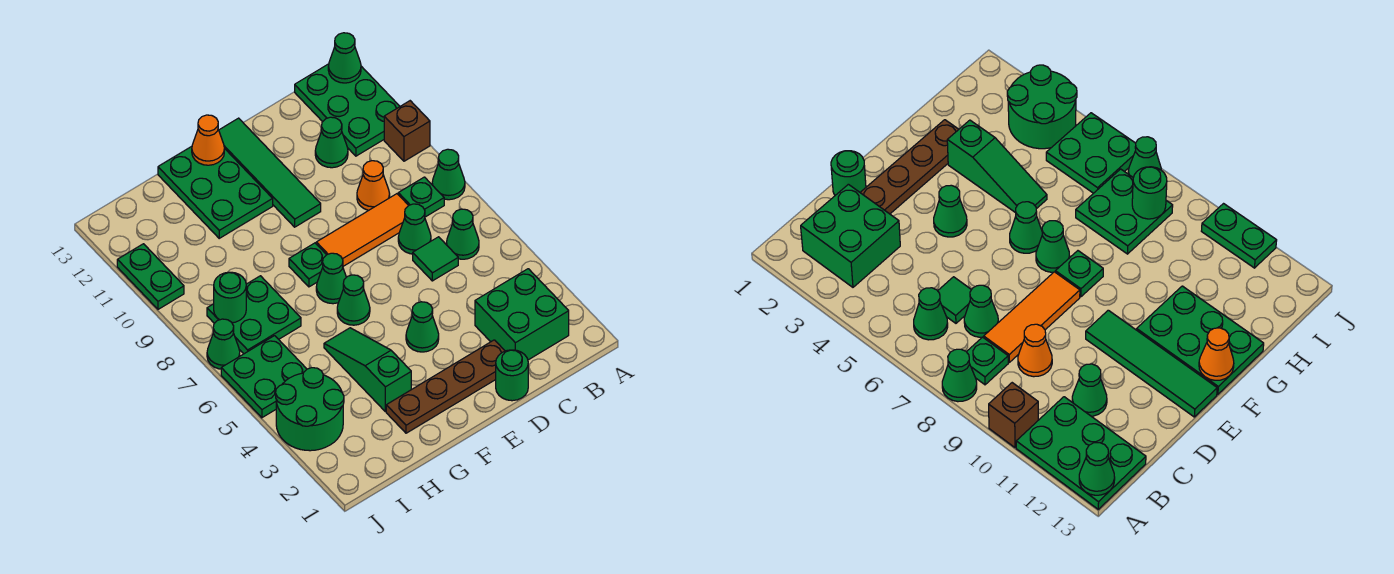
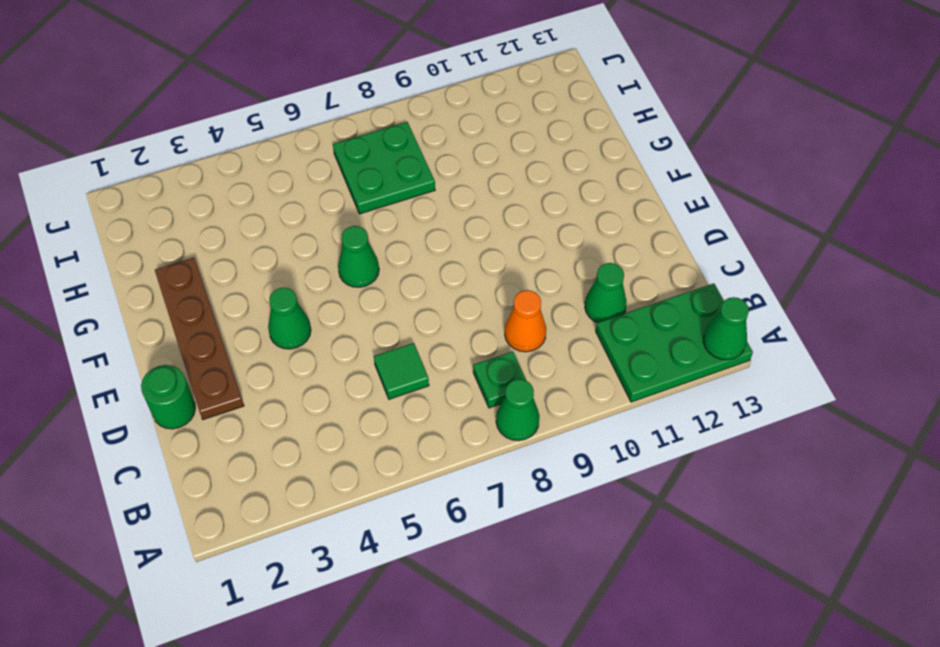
none -> brown 1x1 brick [384,101,430,161]
none -> green 2x2 brick [475,269,569,360]
none -> green 1x1 cone [446,209,479,259]

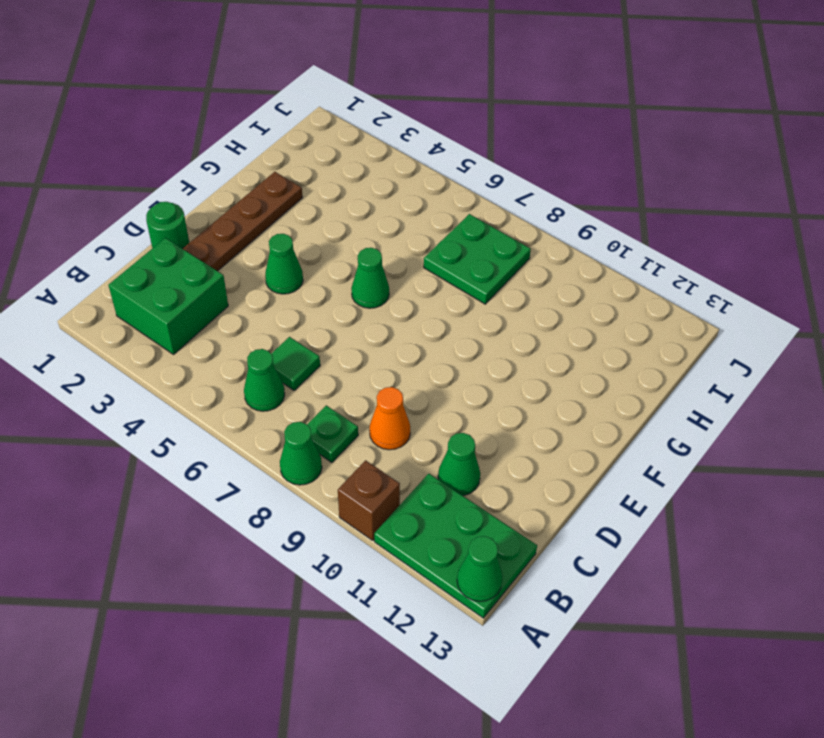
none -> green 1x1 cone [398,204,431,254]
none -> orange 1x3 tile [316,194,409,266]
none -> green 1x4 tile [219,118,321,227]

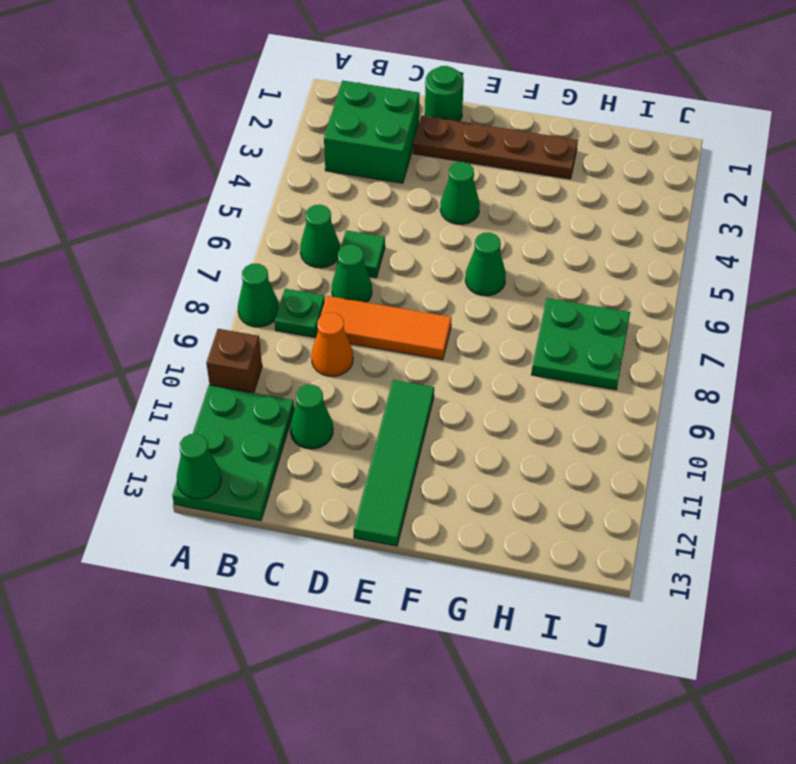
none -> green 1x1 cone [316,253,346,304]
none -> green 1x1 plate [289,243,326,287]
none -> green 2x3 plate [158,146,273,238]

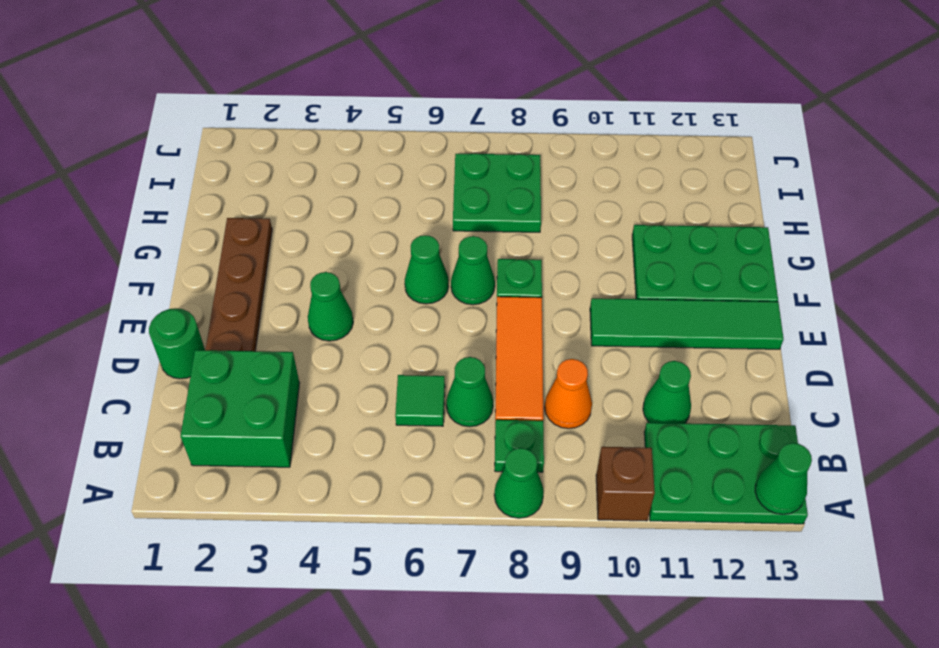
none -> green 1x1 cone [446,209,479,259]
none -> green 1x3 slope [324,328,411,412]
none -> green 2x2 round brick [276,368,344,451]

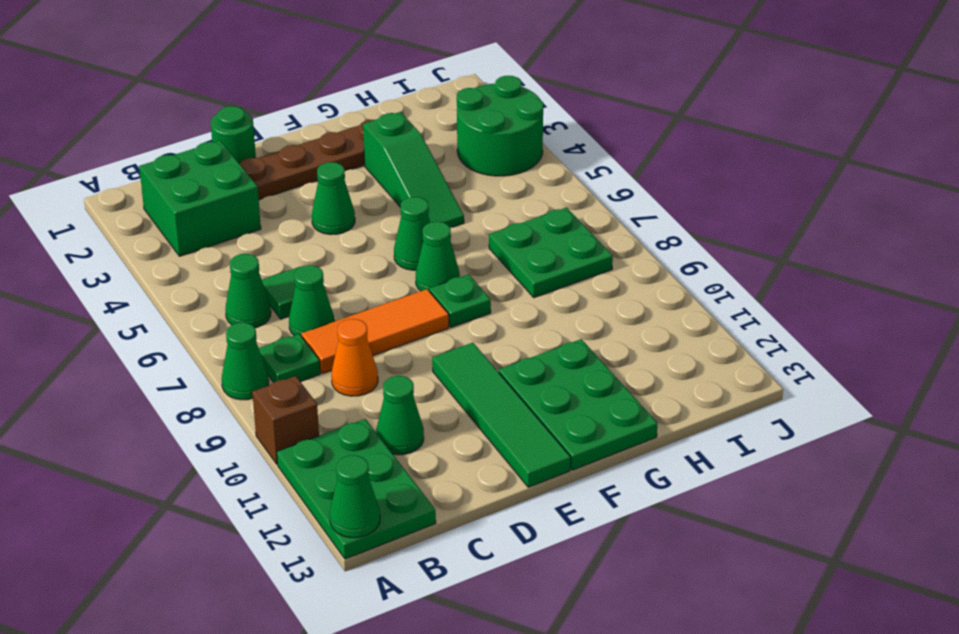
none -> green 2x2 plate [221,336,307,418]
none -> green 1x1 cone [207,319,240,369]
none -> green 1x2 plate [117,244,184,309]

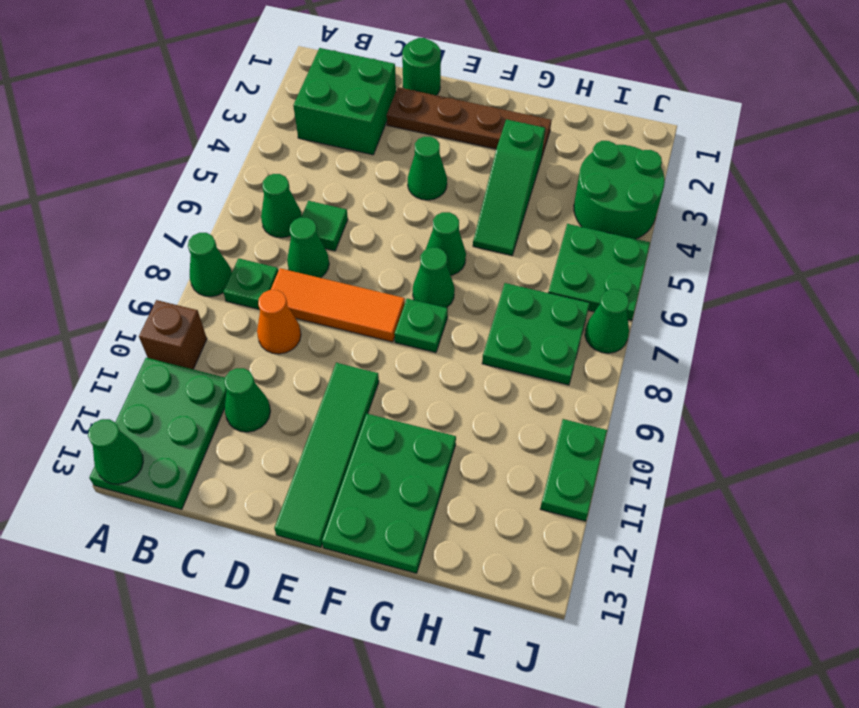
none -> orange 1x1 cone [192,115,224,165]
none -> green 1x1 round brick [214,272,246,323]

